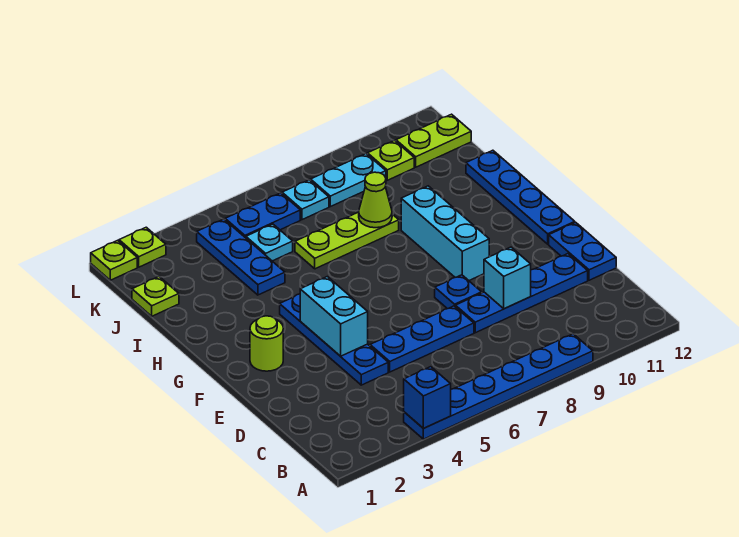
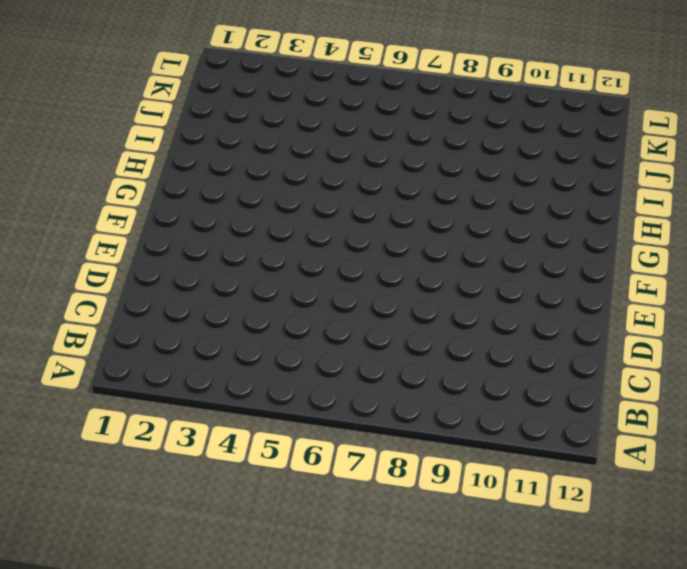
none -> blue 1x6 plate [404,334,593,439]
none -> blue 1x4 plate [280,294,388,385]
none -> blue 1x3 plate [370,306,474,372]

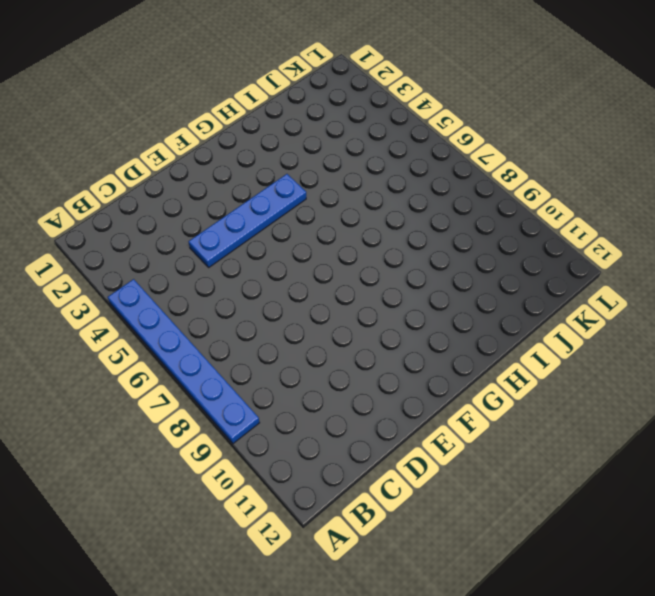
none -> blue 1x3 plate [370,306,474,372]
none -> blue 1x4 plate [456,254,588,333]
none -> blue 1x2 plate [549,222,616,280]

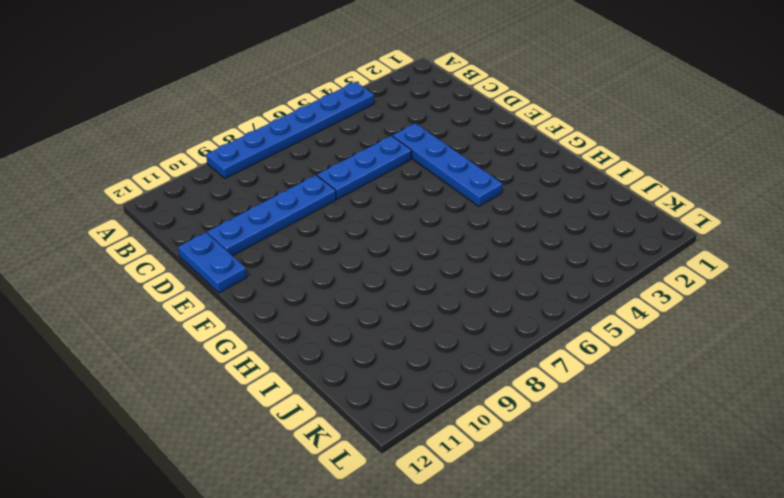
none -> blue 1x1 plate [435,275,482,309]
none -> lime 1x1 round brick [250,316,283,371]
none -> cyan 1x3 brick [401,186,489,280]

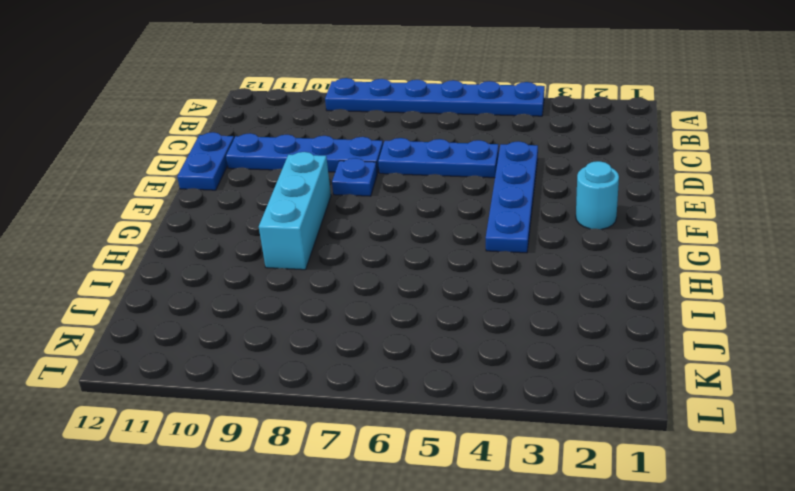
cyan 1x1 round brick [576,161,619,229] -> lime 1x1 round brick [250,316,283,371]
none -> blue 1x4 plate [466,150,575,244]
none -> blue 1x3 plate [197,219,285,295]
none -> lime 1x3 plate [295,212,399,269]

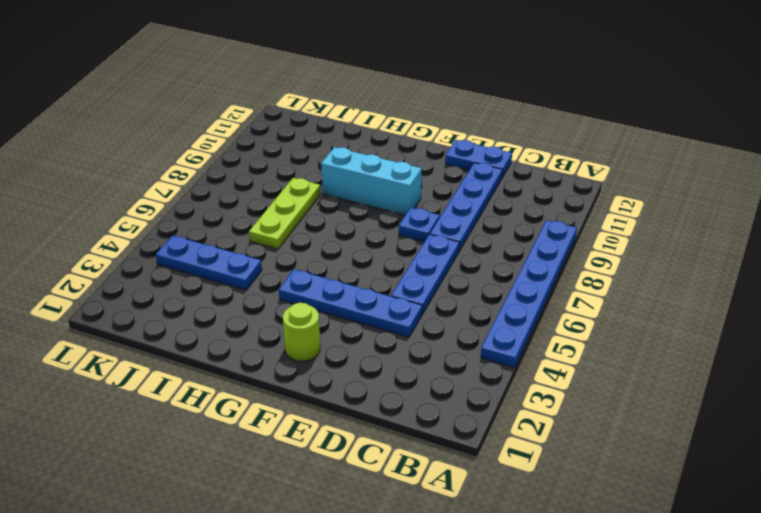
none -> blue 1x4 plate [466,150,575,244]
none -> lime 1x1 plate [132,276,179,316]
none -> cyan 1x1 plate [246,224,293,261]

